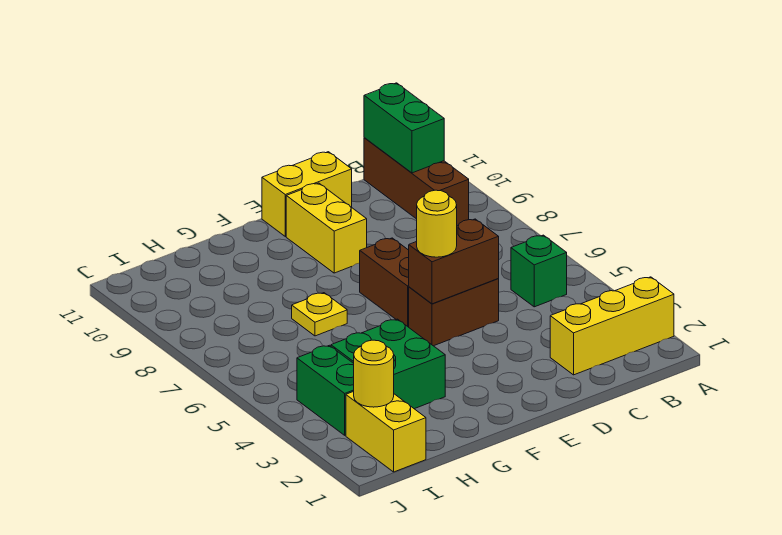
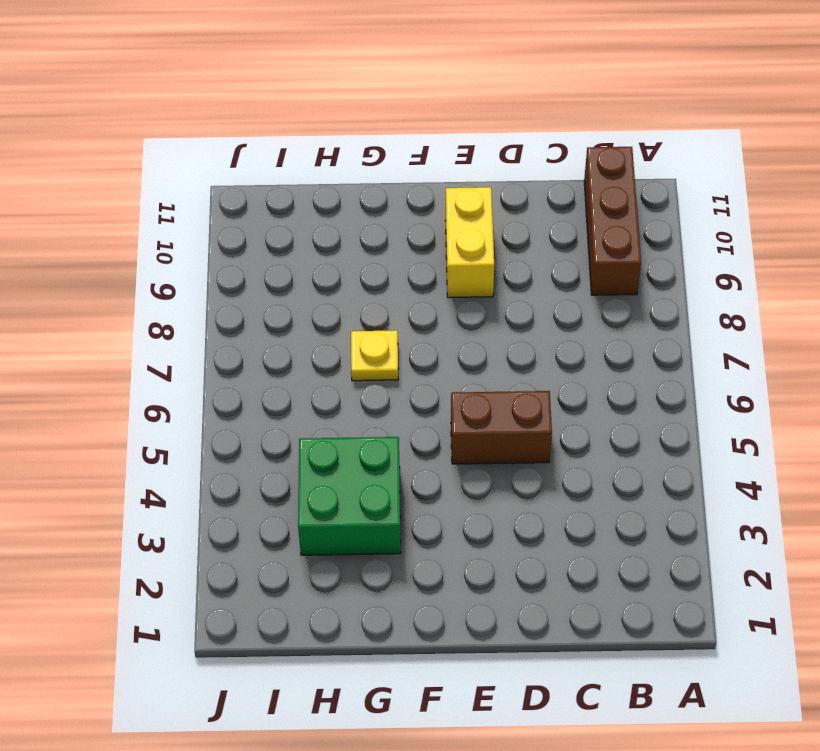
none -> yellow 1x3 brick [550,277,674,375]
none -> green 1x1 brick [511,235,567,307]
none -> yellow 1x2 brick [262,152,352,236]

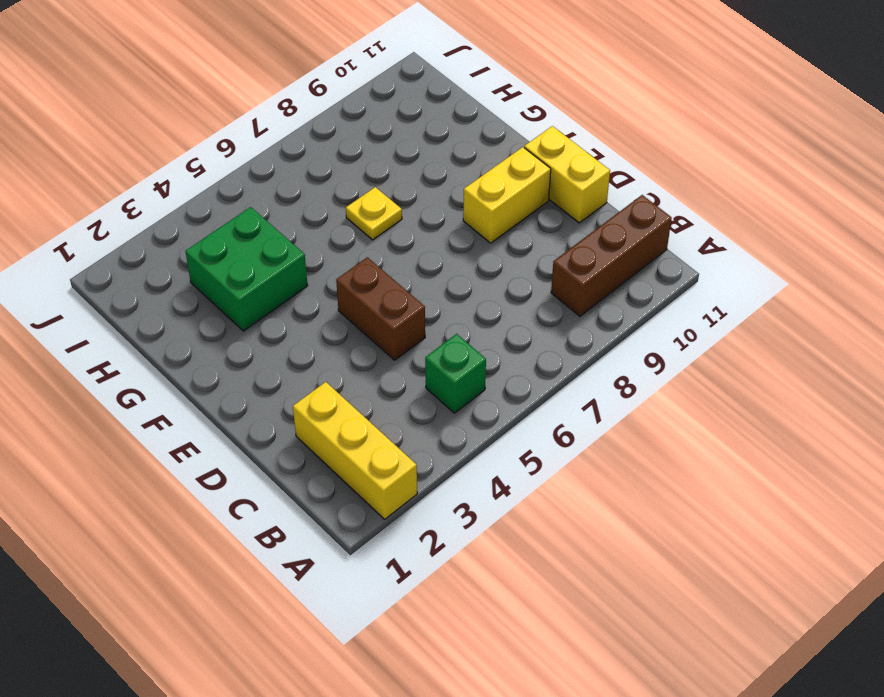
none -> brown 1x2 brick [360,238,409,327]
none -> yellow 1x2 brick [346,391,426,472]
none -> green 1x2 brick [297,345,354,435]

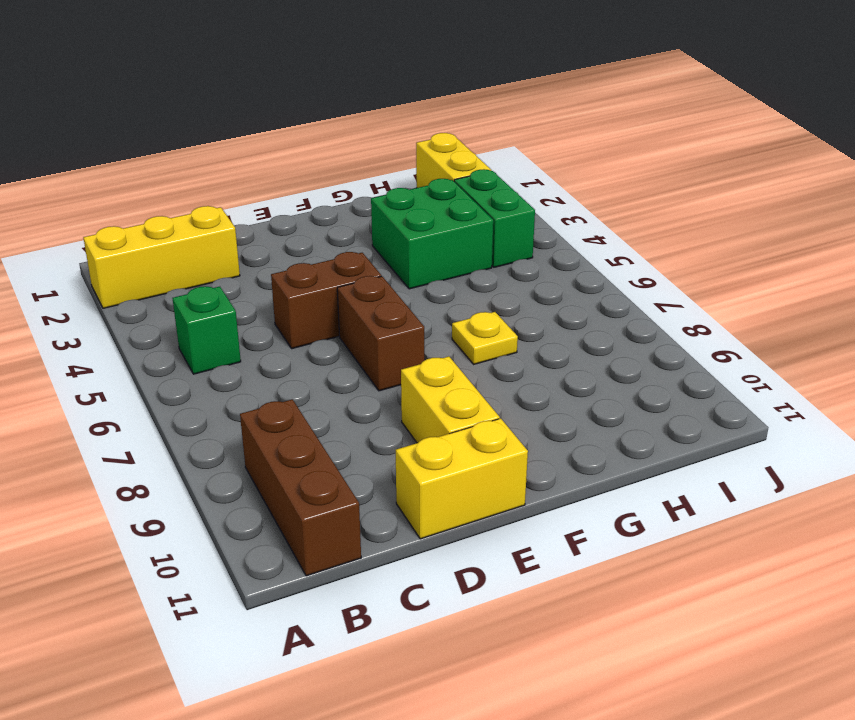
none -> green 1x2 brick [364,83,444,173]
none -> brown 1x2 brick [409,219,499,304]
none -> yellow 1x1 round brick [354,340,394,407]

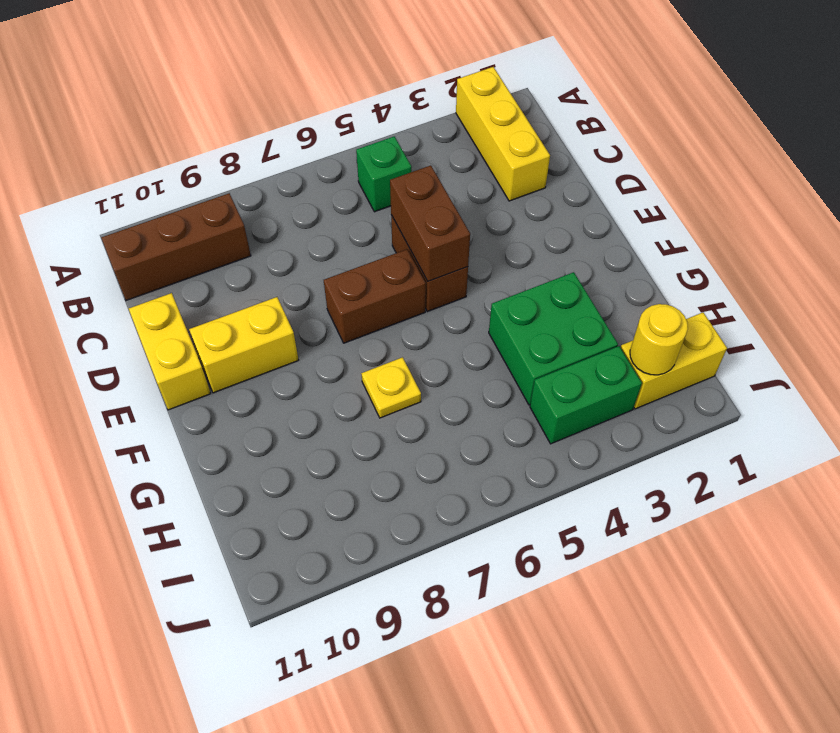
none -> green 1x2 brick [364,83,444,173]
none -> yellow 1x1 round brick [417,190,457,257]

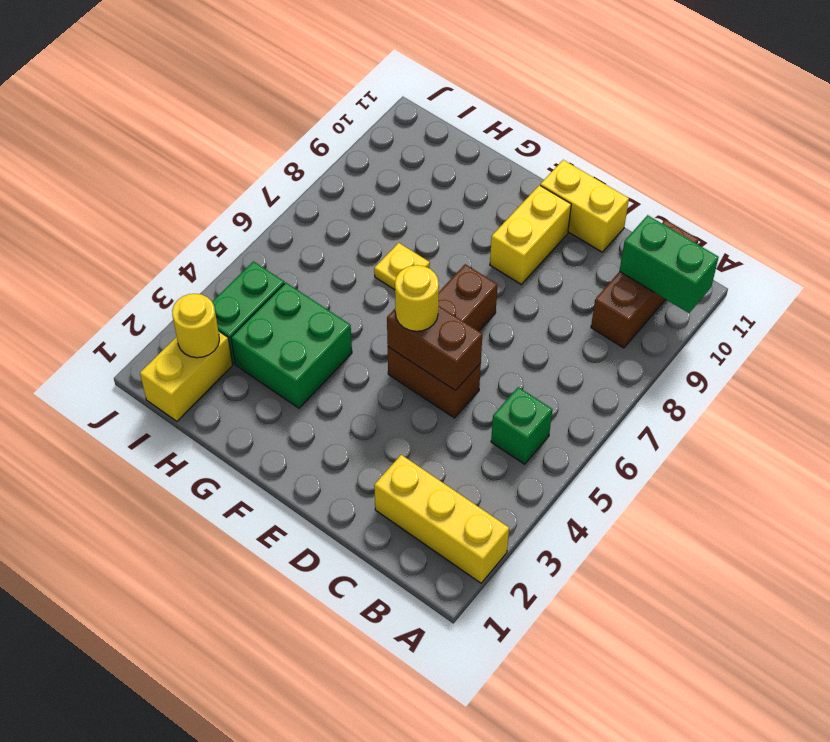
green 1x2 brick [620,215,719,313] -> green 1x2 brick turned to [364,83,444,173]

